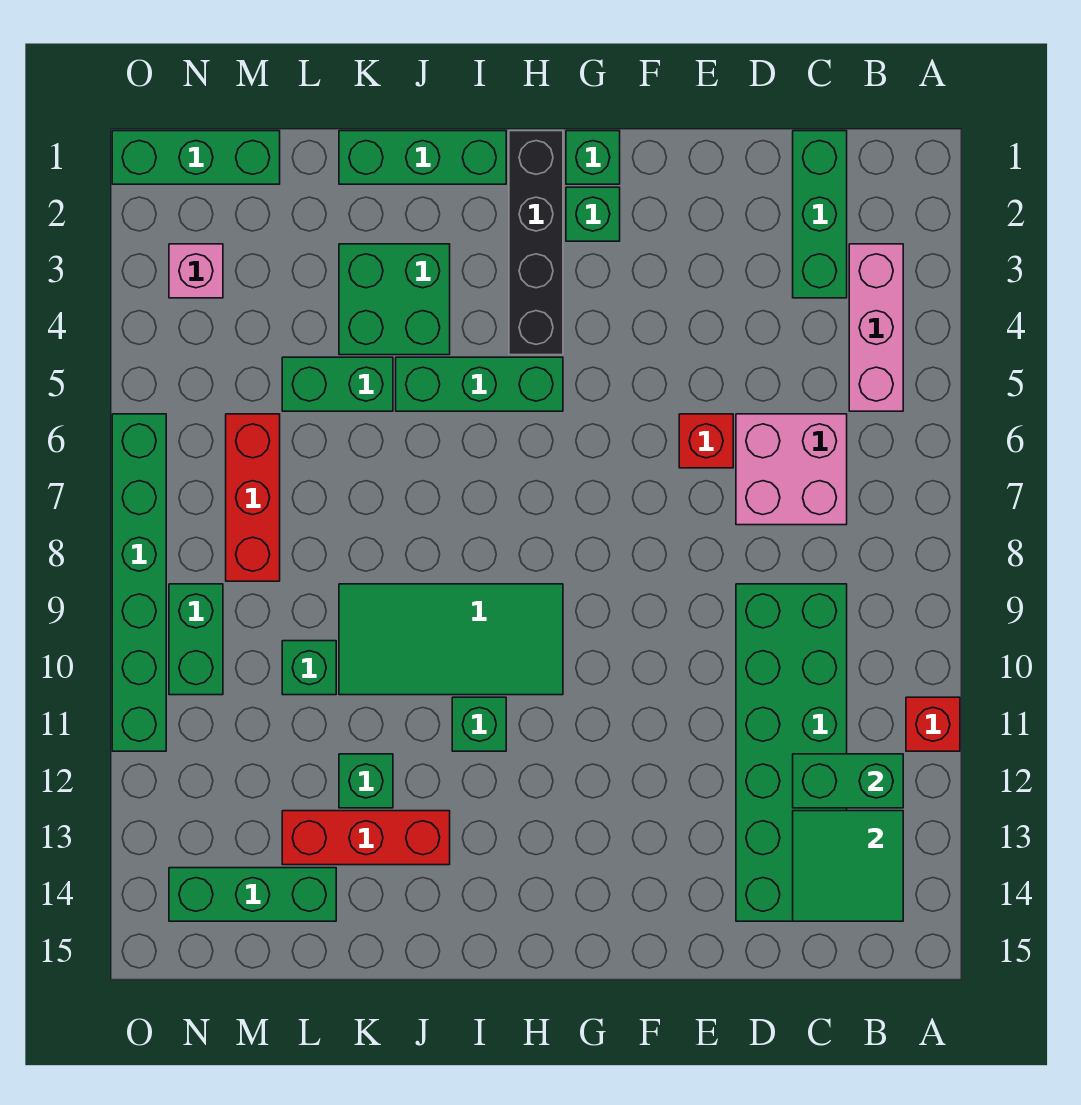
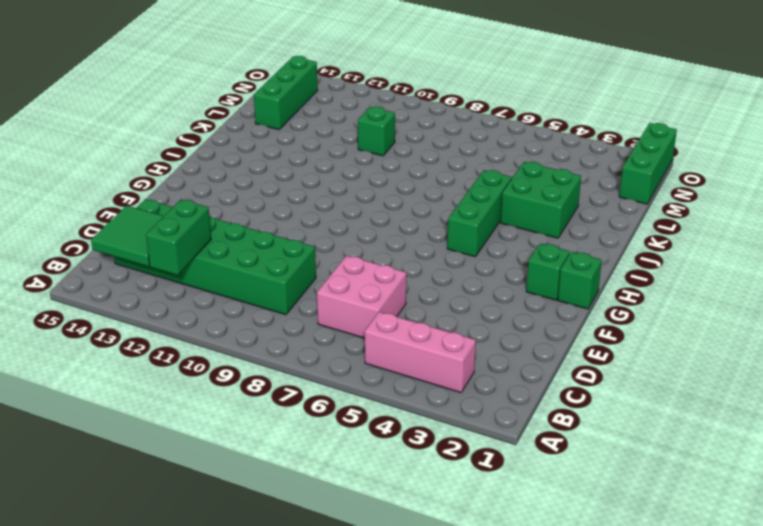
none -> red 1x1 brick [906,697,960,751]
none -> green 1x3 brick [793,131,847,298]
none -> red 1x1 brick [679,414,733,468]

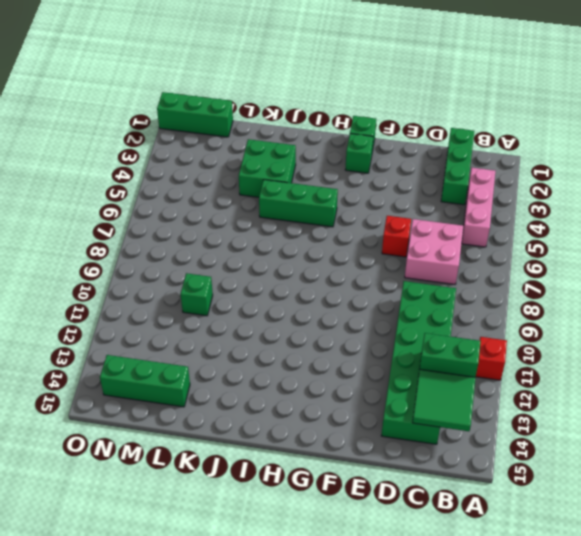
none -> black 1x4 brick [509,131,563,355]
none -> green 2x4 tile [339,584,563,695]
none -> green 1x3 brick [339,131,506,184]

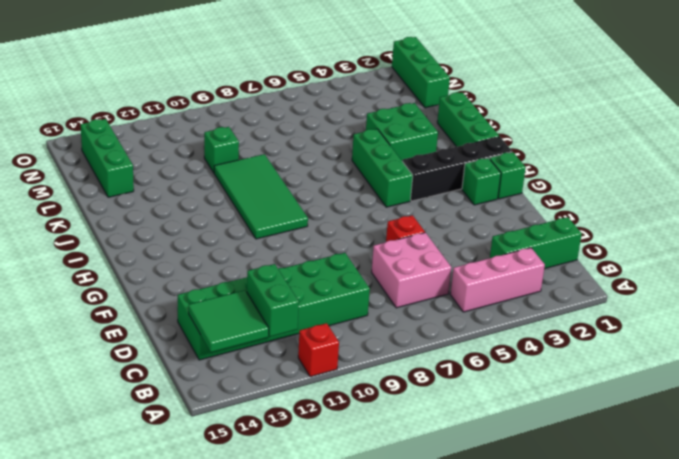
none -> green 1x1 brick [452,697,506,751]
none -> red 1x3 brick [282,811,450,865]
none -> green 1x2 brick [282,357,393,411]

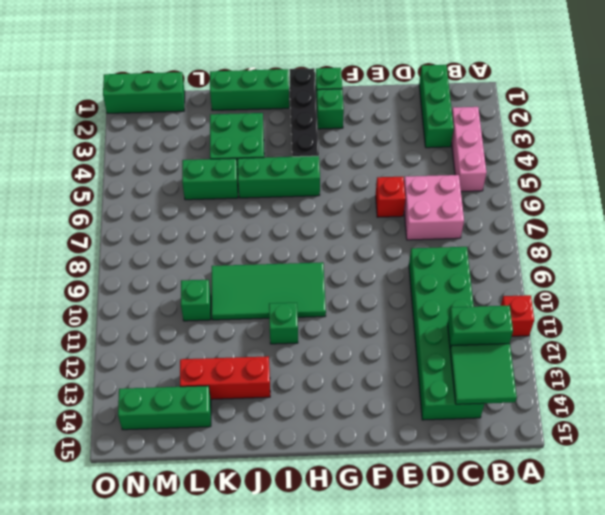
none -> green 1x1 brick [339,754,393,808]
none -> red 1x3 brick [226,414,280,581]
none -> pink 1x1 brick [169,244,223,298]

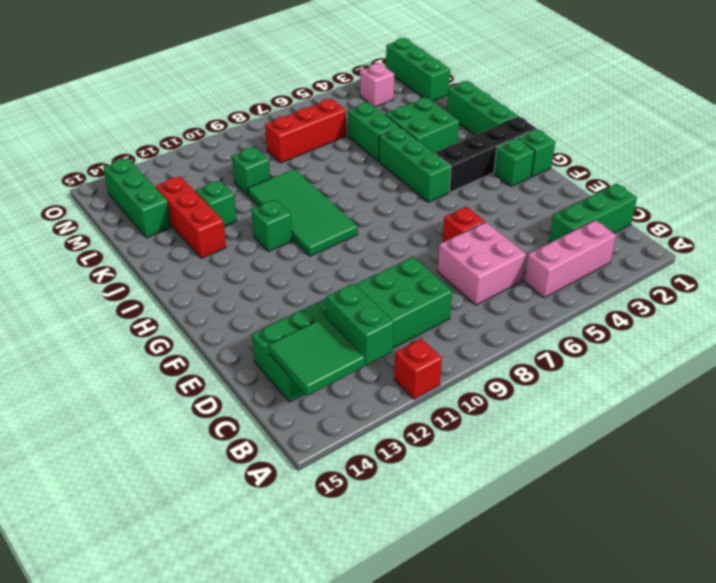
none -> green 1x2 brick [169,584,223,695]
none -> green 1x6 brick [112,414,166,751]

